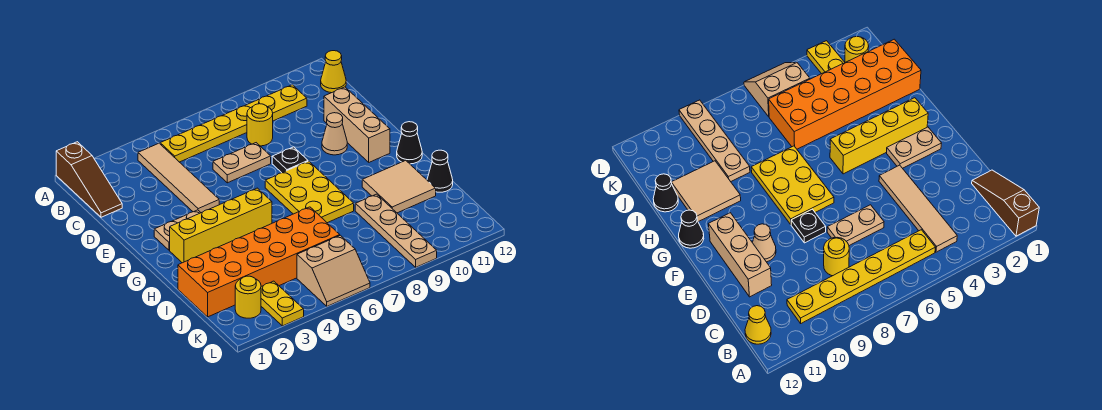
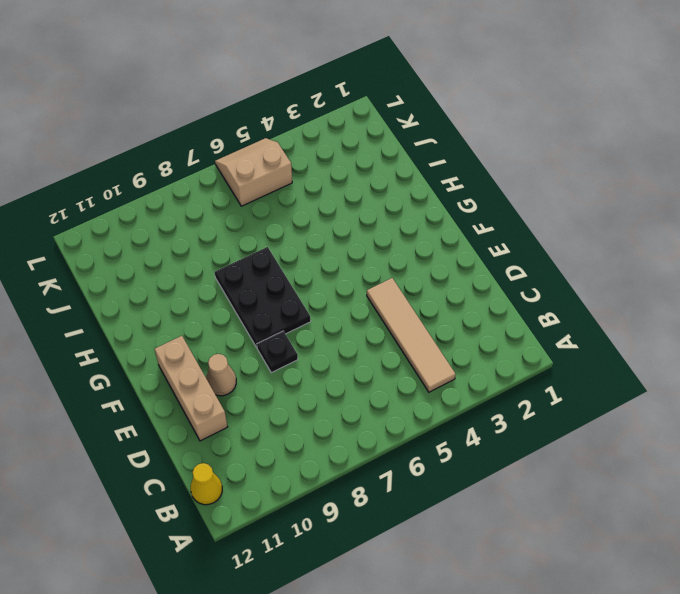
black 2x3 plate [215,247,311,347] -> yellow 2x3 plate [265,161,354,223]
none -> brown 1x3 slope [56,142,122,217]
none -> yellow 1x6 plate [160,85,307,162]
none -> yellow 1x1 round brick [247,104,273,146]

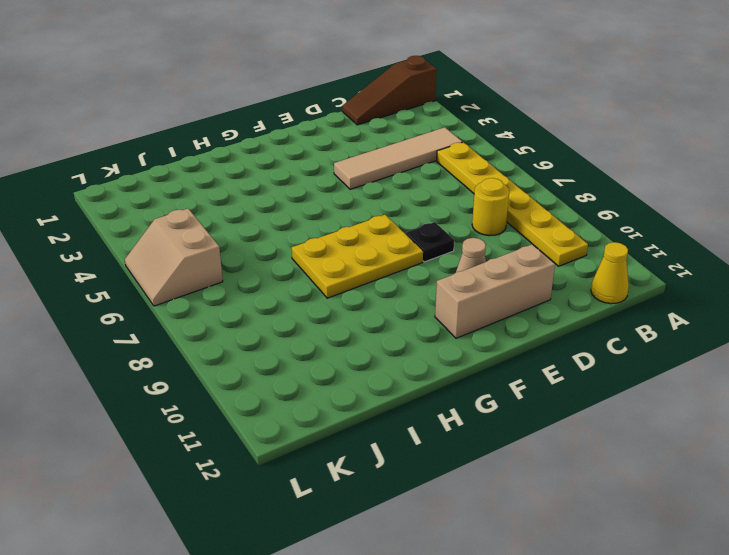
none -> tan 1x2 plate [213,143,271,183]
none -> tan 1x2 plate [154,210,201,250]
none -> yellow 1x4 brick [170,188,272,263]

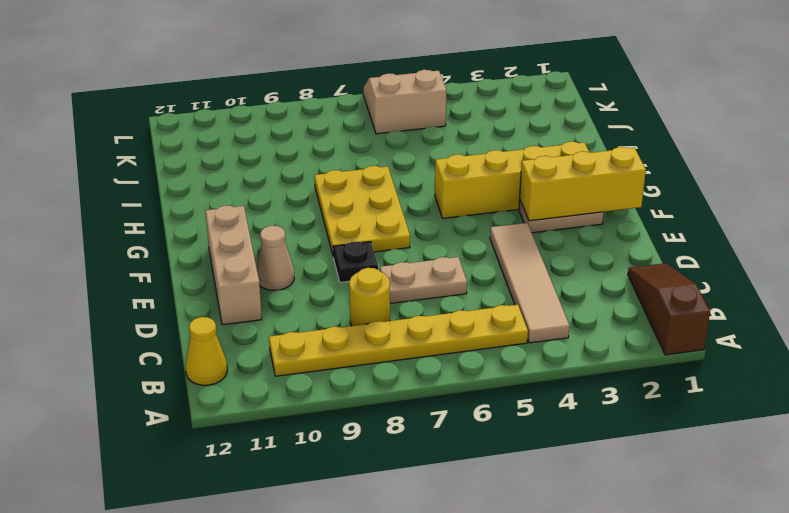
yellow 1x3 brick [520,147,646,221] -> none
none -> black 1x1 cone [397,122,422,164]
none -> tan 2x2 tile [362,160,436,213]
none -> orange 2x6 brick [178,207,340,317]

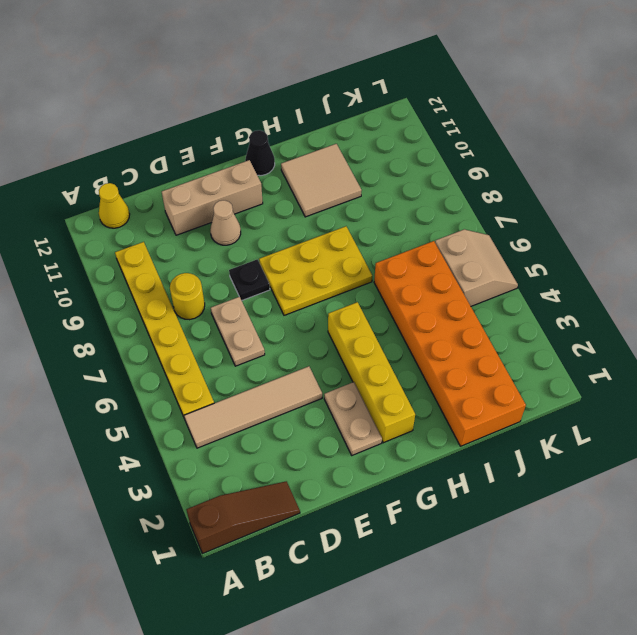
none -> tan 1x4 plate [355,194,437,267]
none -> black 1x1 cone [427,150,453,192]
none -> yellow 1x1 round brick [235,276,261,318]

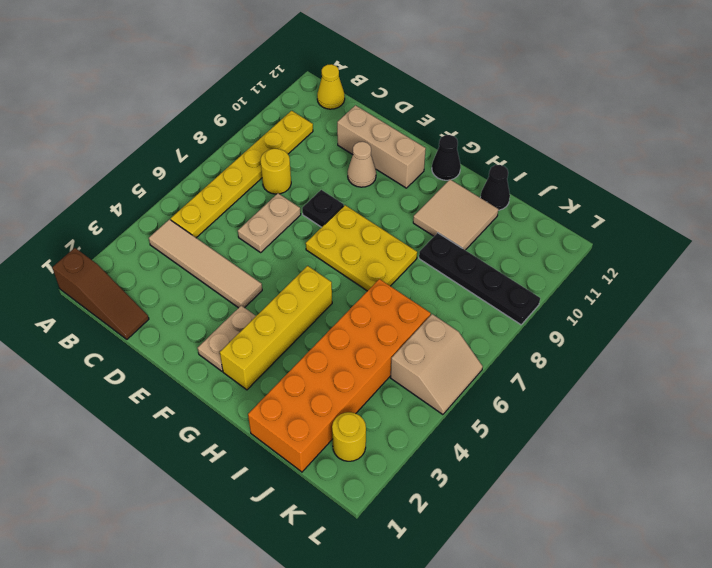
black 1x4 plate [419,233,540,325] -> tan 1x4 plate [355,194,437,267]
none -> yellow 1x2 plate [261,281,304,326]

